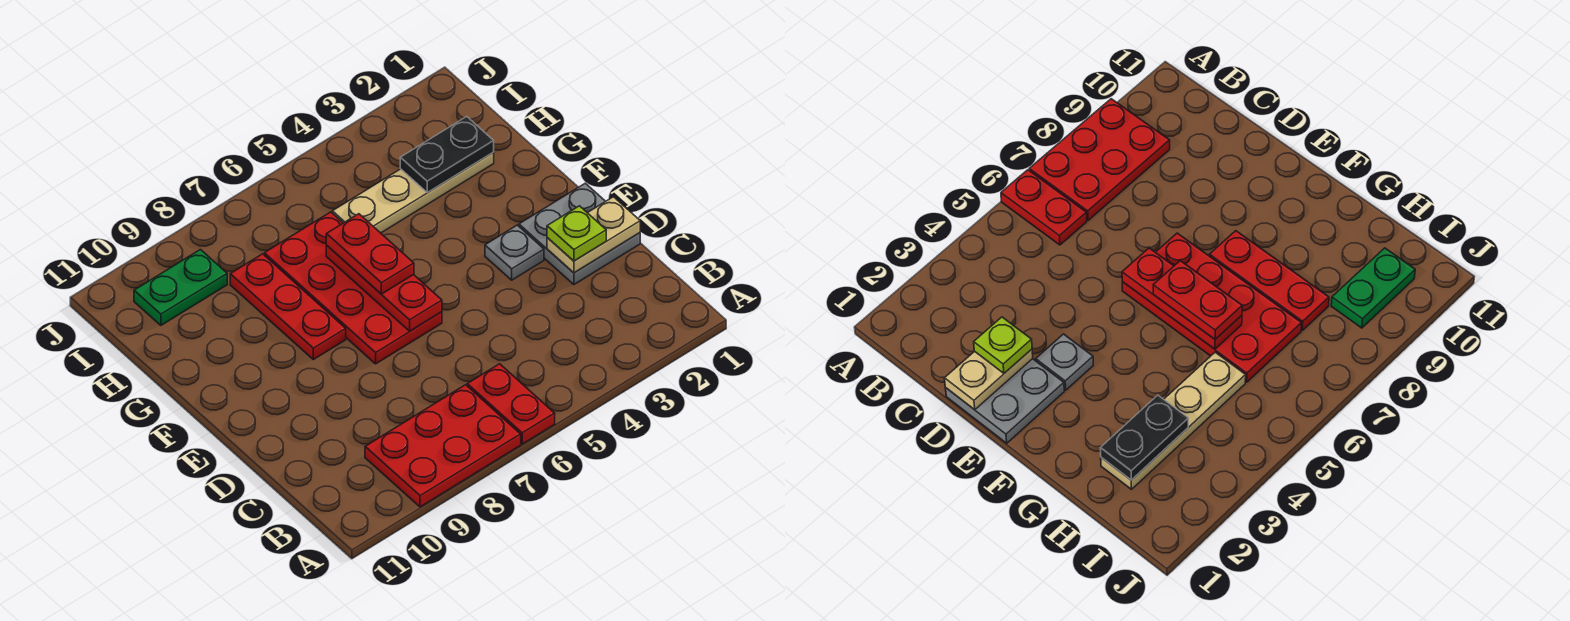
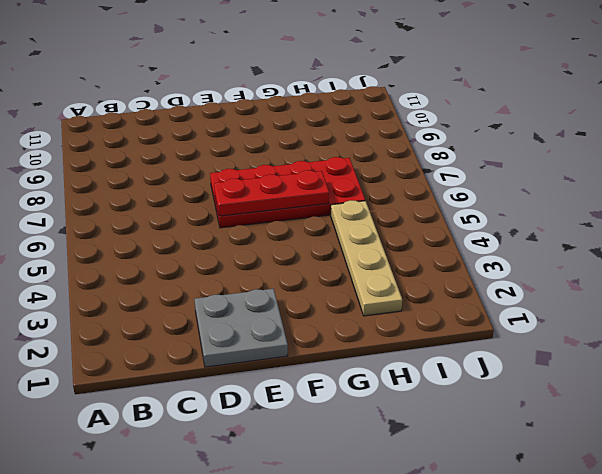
none -> red 1x2 plate [467,364,555,444]
none -> red 2x3 plate [365,385,521,507]
none -> grey 1x1 plate [485,225,544,280]

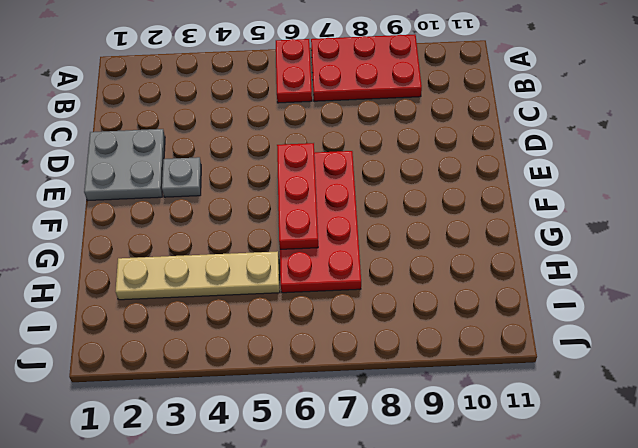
none -> red 1x3 plate [230,254,346,360]
none -> green 1x2 plate [134,250,227,325]
none -> tan 1x2 plate [547,197,640,273]

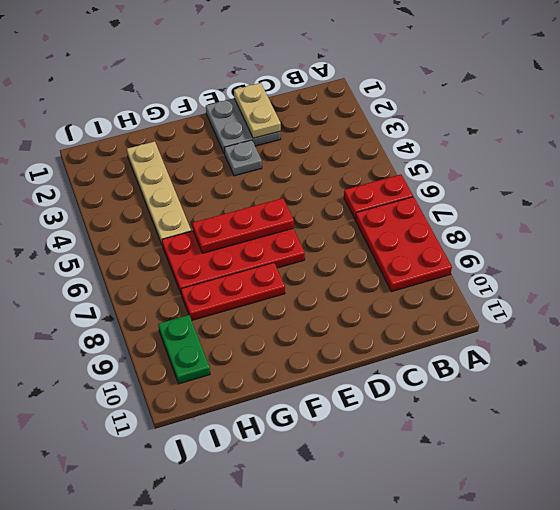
none -> black 1x2 plate [400,117,494,193]
none -> lime 1x1 plate [547,206,606,261]
none -> red 1x2 plate [326,214,414,294]

